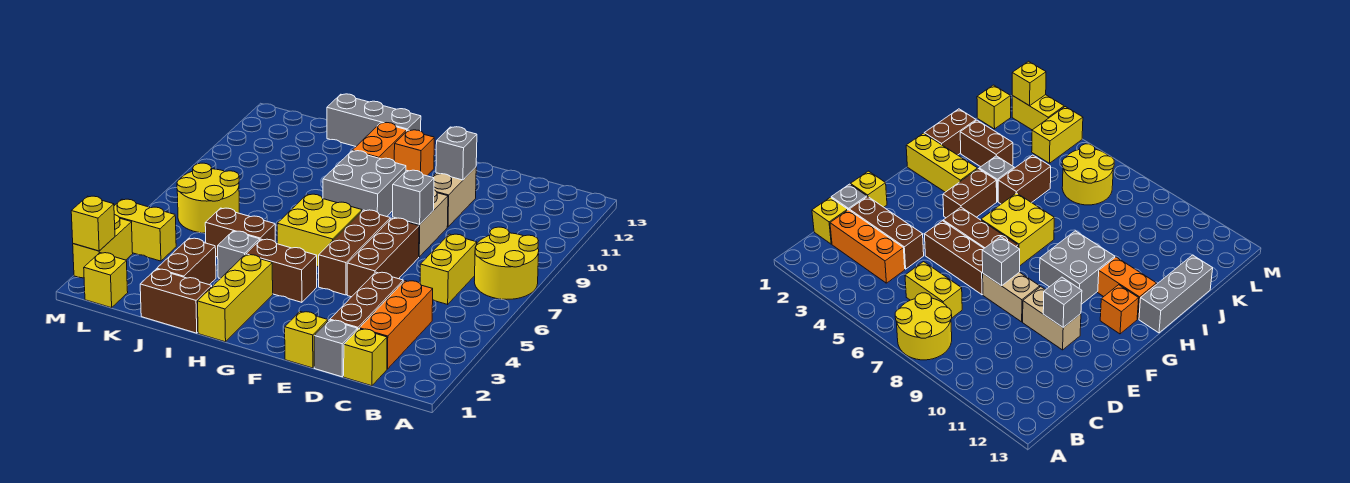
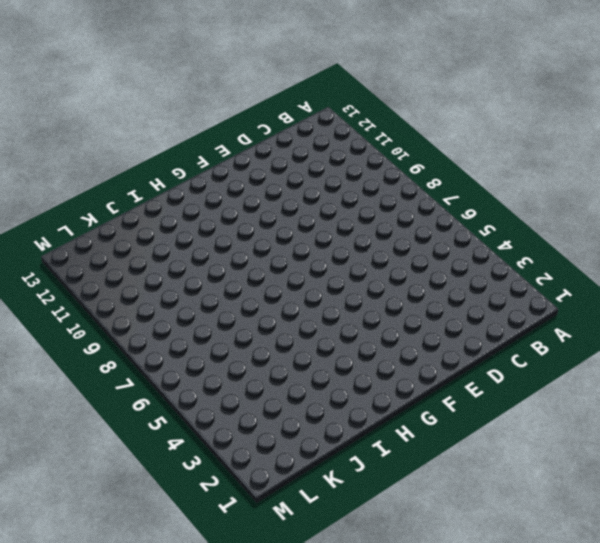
none -> yellow 2x2 round brick [474,227,539,299]
none -> yellow 1x1 brick [344,329,387,386]
none -> orange 1x3 brick [360,281,433,369]

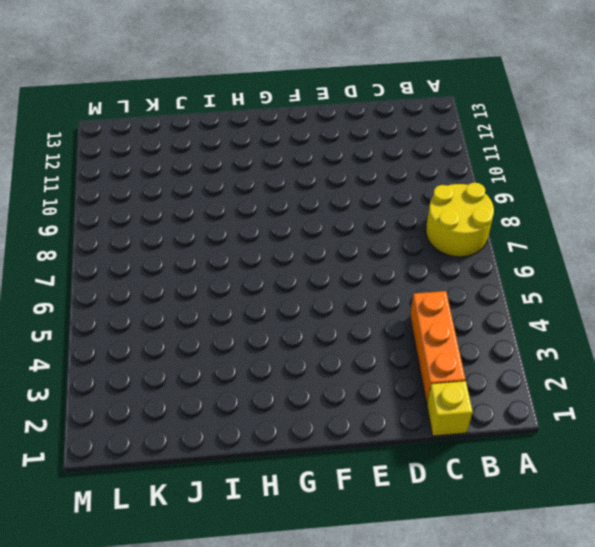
none -> yellow 1x2 brick [420,234,477,304]
none -> grey 1x1 brick [314,320,357,377]
none -> brown 1x3 brick [330,272,403,330]

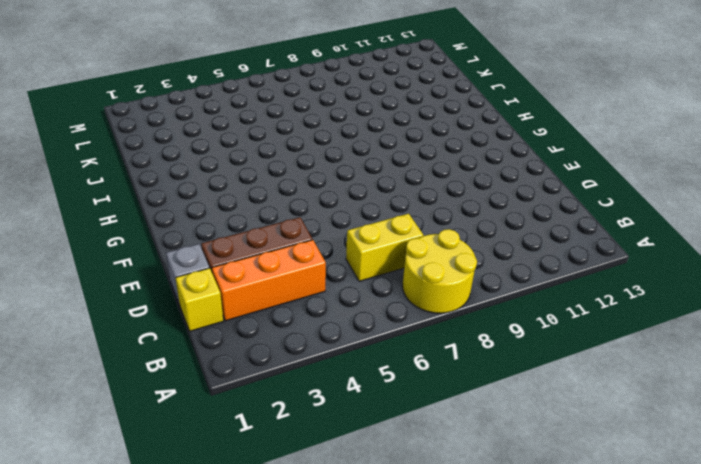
none -> yellow 1x1 brick [285,312,328,368]
none -> brown 1x3 brick [347,218,419,297]
none -> tan 1x2 brick [393,190,448,257]

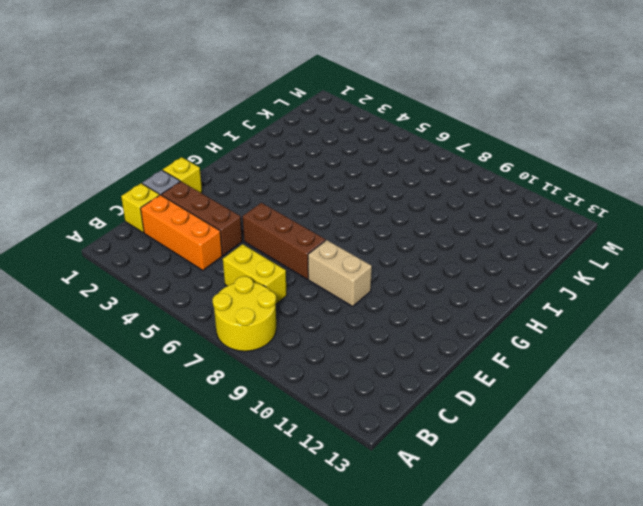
none -> tan 1x2 brick [433,167,476,227]
none -> brown 1x3 brick [319,210,390,295]
none -> brown 1x2 brick [246,239,317,302]

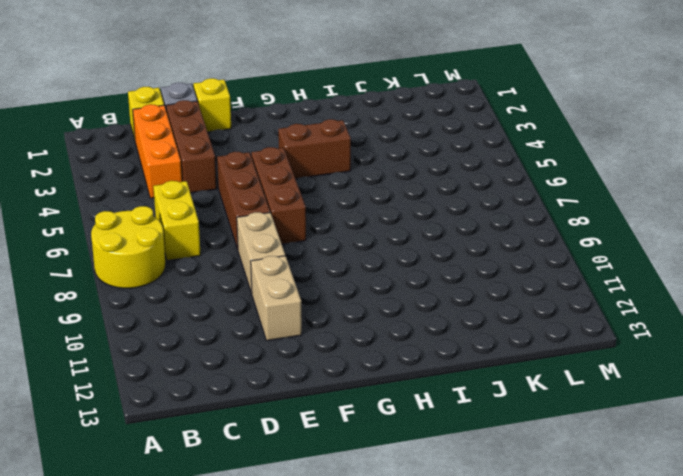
none -> yellow 2x2 brick [277,194,362,267]
none -> grey 2x2 brick [323,151,406,217]
none -> orange 1x1 brick [394,130,434,176]

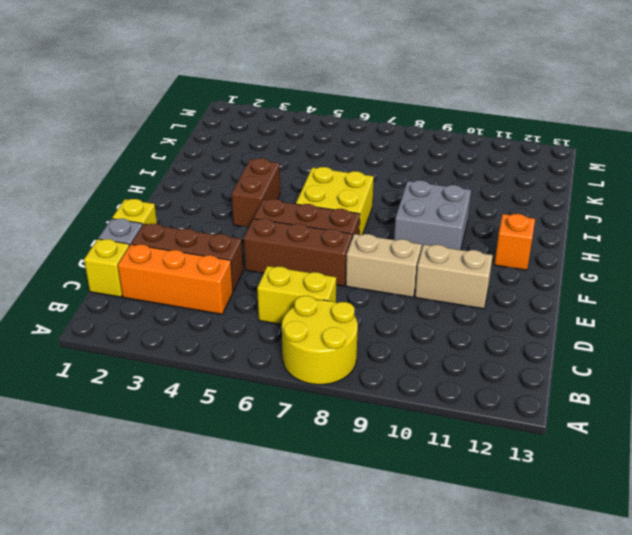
none -> yellow 1x3 brick [197,255,273,342]
none -> orange 1x2 brick [352,123,407,160]
none -> grey 1x3 brick [327,94,421,146]

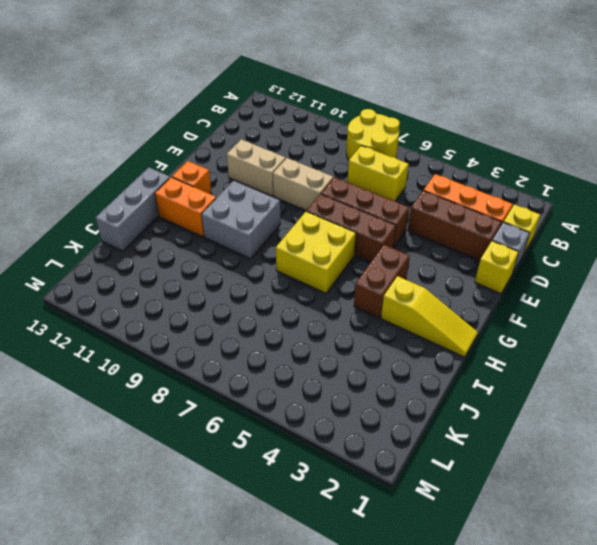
yellow 1x3 slope [381,276,478,357] -> yellow 1x3 brick [197,255,273,342]
none -> brown 1x2 brick [140,269,212,333]
none -> grey 1x1 brick [218,231,260,279]
none -> brown 1x2 brick [205,208,275,257]

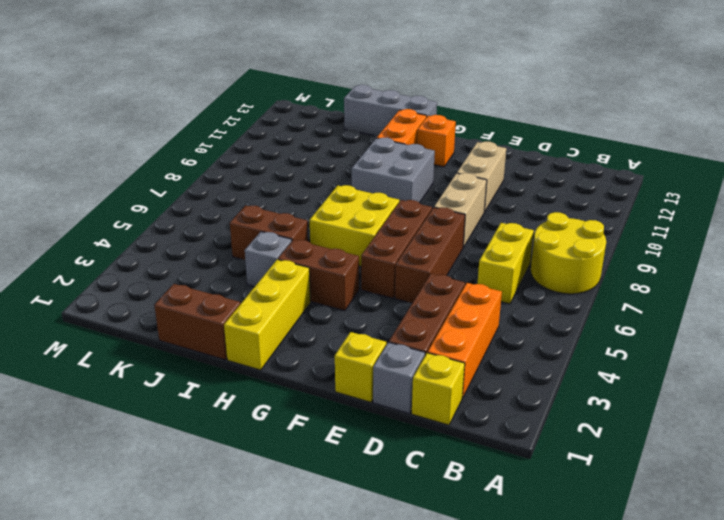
none -> brown 1x2 brick [157,238,216,285]
none -> yellow 2x2 round brick [177,163,239,233]
none -> yellow 1x1 brick [84,253,128,308]

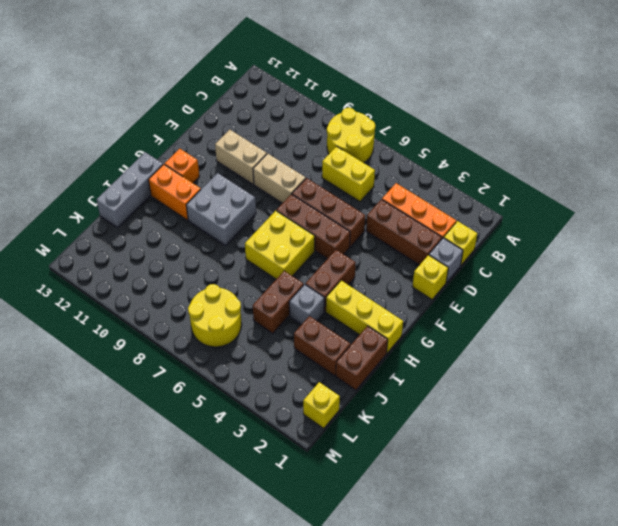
none -> yellow 1x2 brick [114,199,176,261]
none -> yellow 1x2 brick [73,215,133,278]
none -> grey 1x1 brick [393,170,434,225]

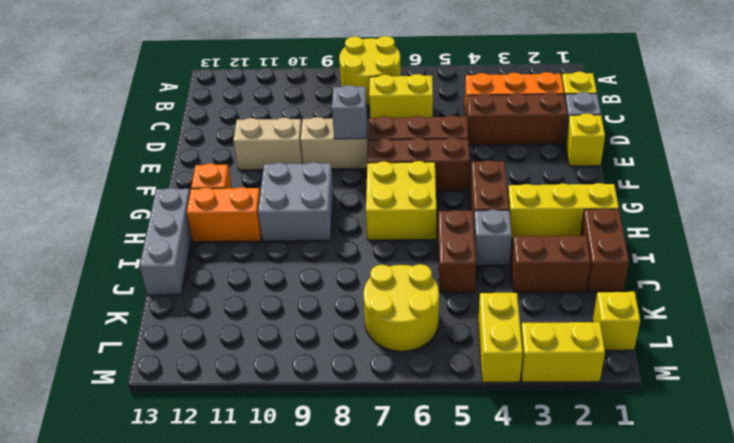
none -> grey 1x1 brick [436,127,477,180]
none -> yellow 1x1 brick [71,196,115,251]

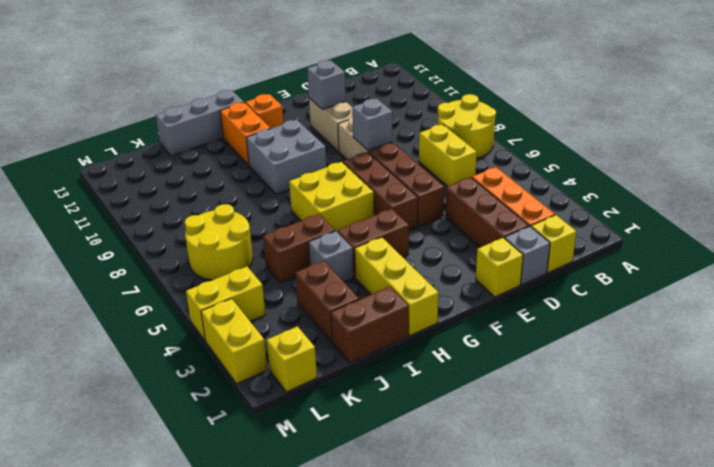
none -> yellow 1x1 brick [71,196,115,251]

